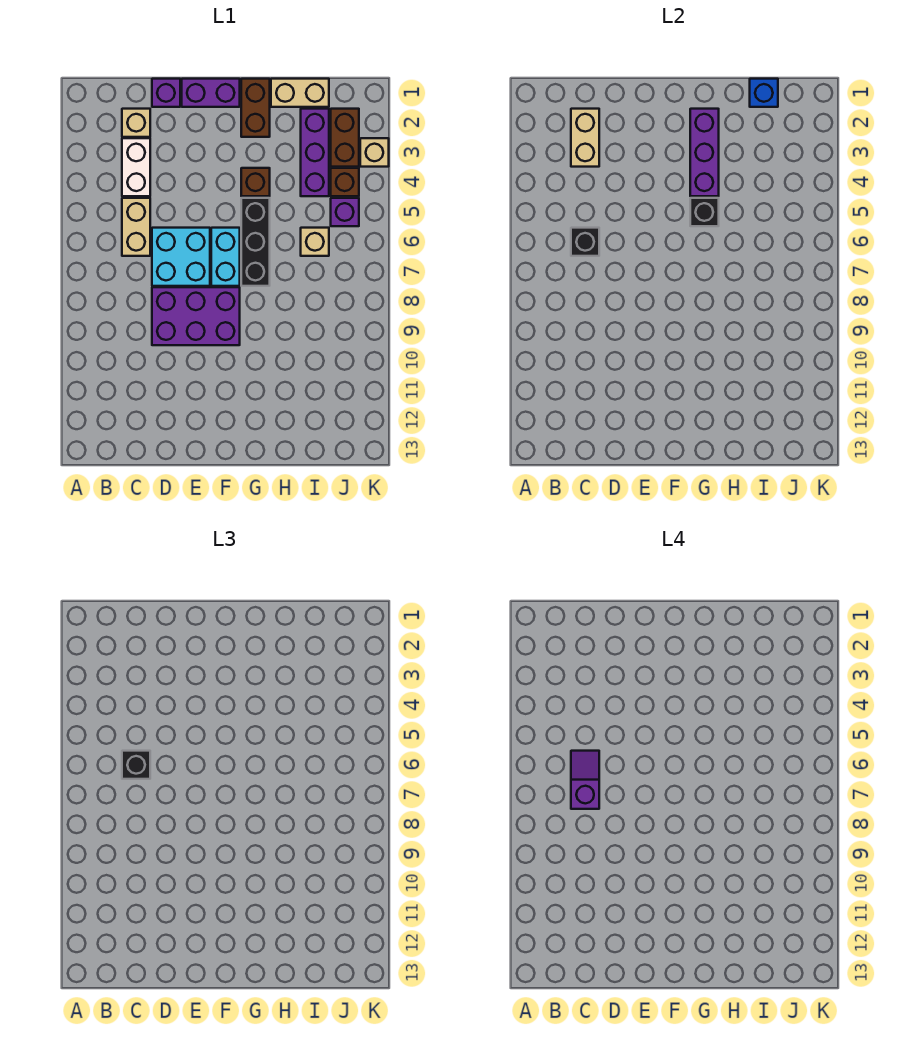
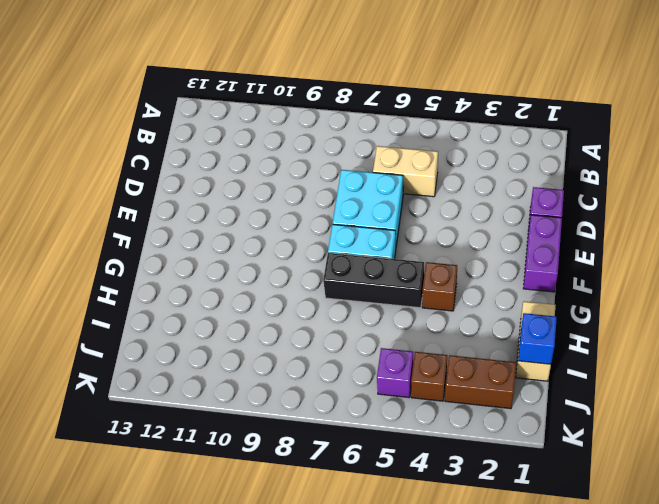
none -> tan 1x1 brick [122,109,150,137]
none -> white 1x2 brick [122,138,150,196]
none -> purple 2x3 brick [152,287,240,345]

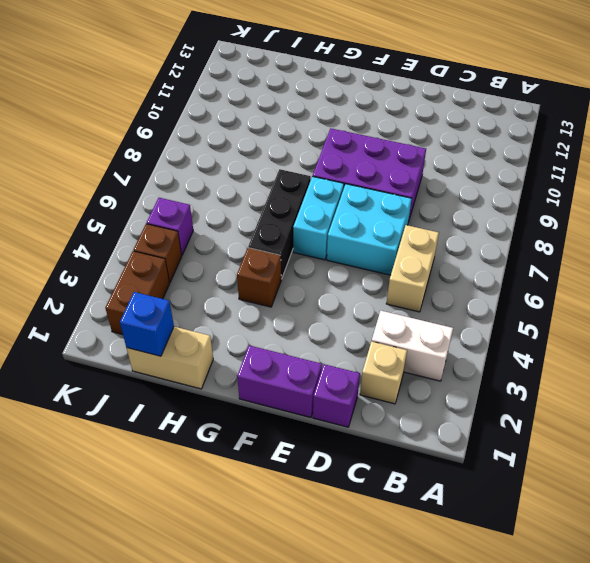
white 1x2 brick [372,311,453,381] -> white 1x2 brick turned to [122,138,150,196]
none -> brown 1x2 brick [241,79,270,137]
none -> purple 1x3 brick [301,109,329,196]
none -> tan 1x1 brick [301,228,329,256]

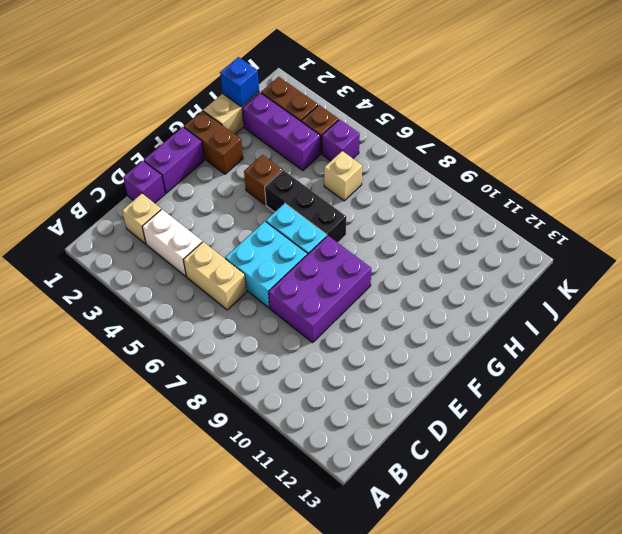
none -> tan 1x1 brick [360,138,389,167]
none -> tan 1x2 brick [571,109,599,167]
none -> black 1x1 brick [571,228,599,256]

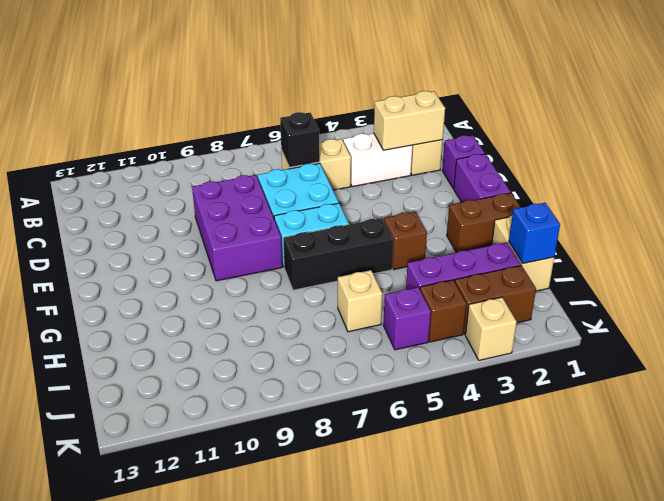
none -> purple 1x3 brick [690,109,719,196]
none -> black 1x1 brick [690,198,719,226]
none -> black 1x1 brick [122,751,150,779]

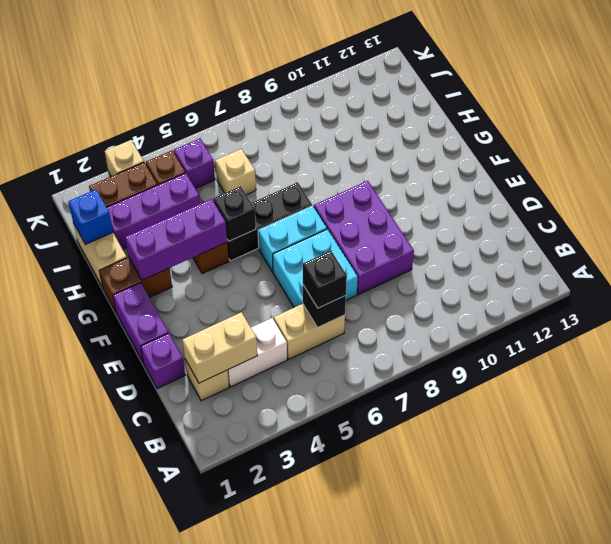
none -> purple 1x2 slope [571,751,599,809]

